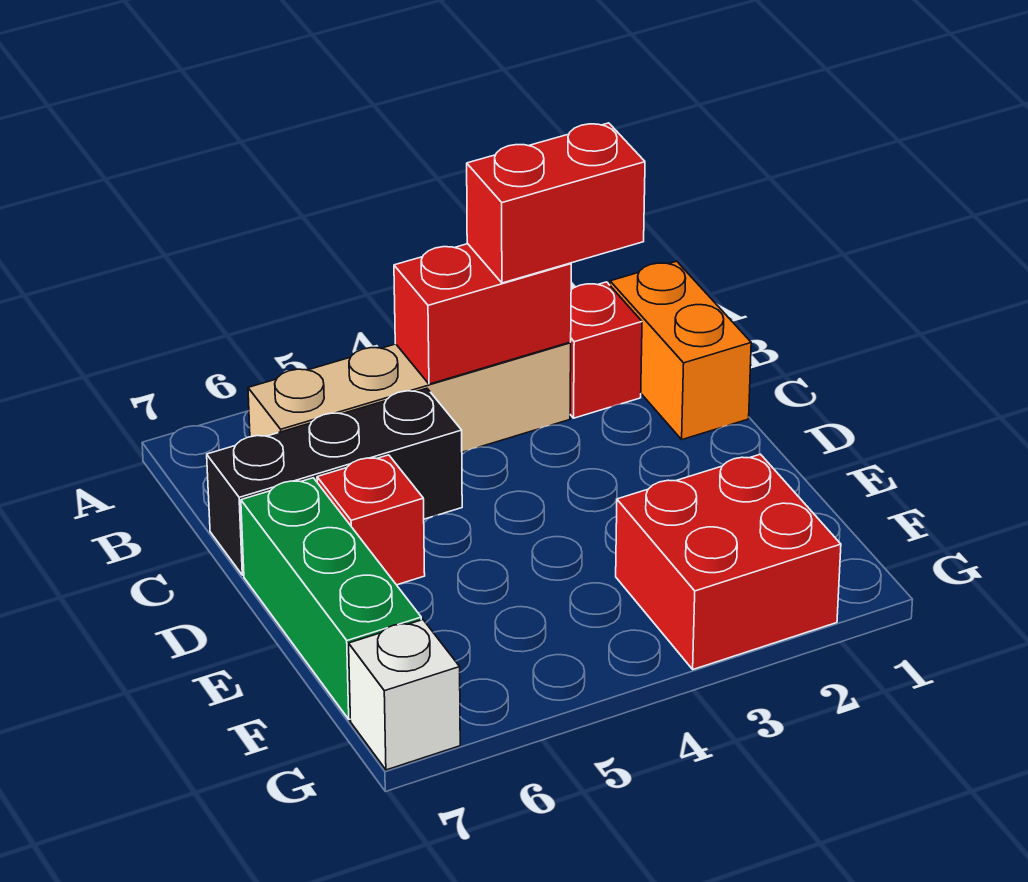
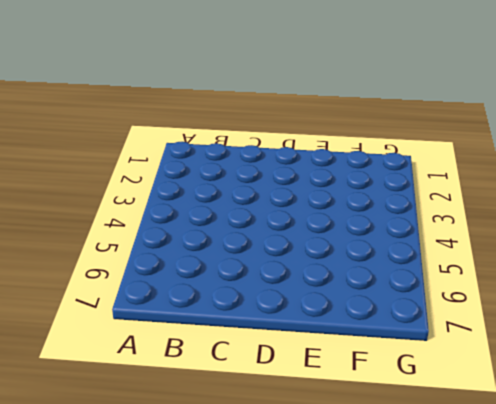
none -> orange 1x2 brick [610,261,751,440]
none -> red 1x1 brick [570,282,642,418]

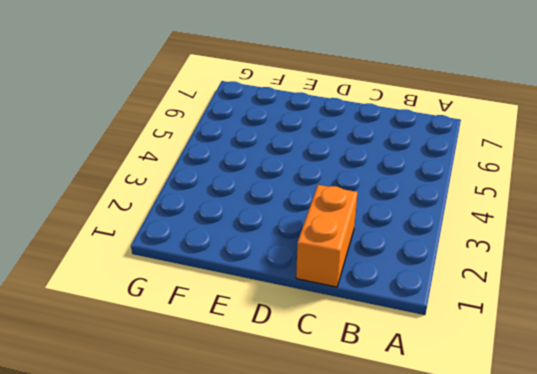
orange 1x2 brick [296,185,358,287] -> orange 1x2 brick turned to [610,261,751,440]
none -> red 1x1 brick [570,282,642,418]
none -> tan 1x4 brick [248,342,571,452]

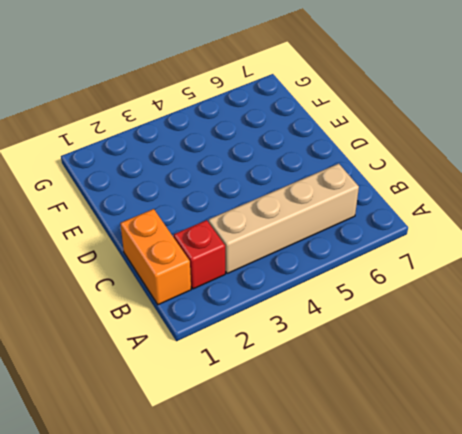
none -> black 1x3 brick [207,388,462,575]
none -> red 1x1 brick [317,455,425,585]

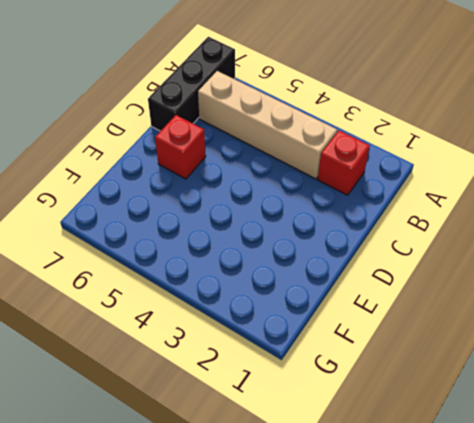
black 1x3 brick [148,37,235,131] -> black 1x3 brick turned to [207,388,462,575]
none -> orange 1x2 brick [610,261,751,440]
none -> green 1x3 brick [241,478,421,719]

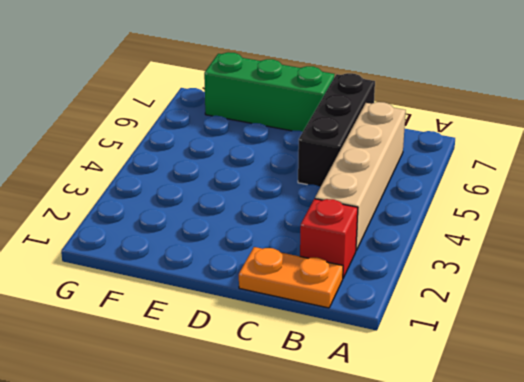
orange 1x2 plate [239,247,343,308] -> orange 1x2 brick [610,261,751,440]
none -> red 1x1 brick [317,455,425,585]
none -> red 2x2 brick [616,454,841,669]

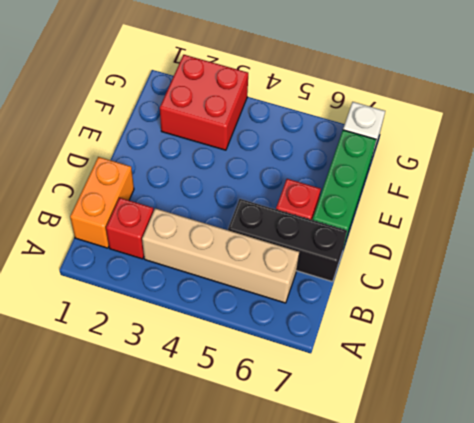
none -> red 1x2 brick [394,244,571,384]
none -> red 1x2 brick [467,123,645,283]

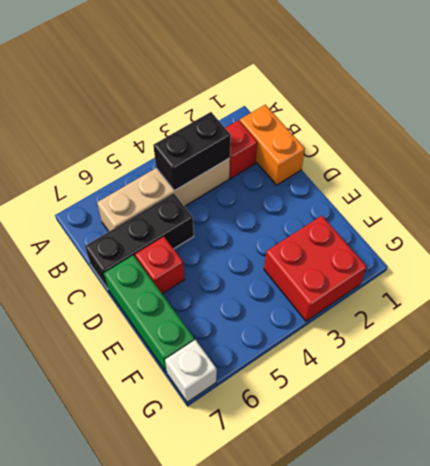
black 1x2 brick [153,112,231,191] -> red 1x2 brick [394,244,571,384]
none -> red 1x2 brick [467,123,645,283]

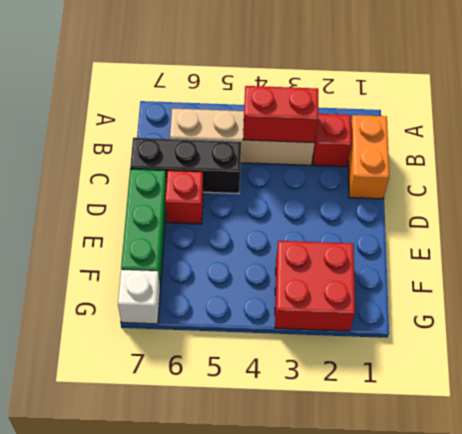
none -> red 1x2 brick [467,123,645,283]

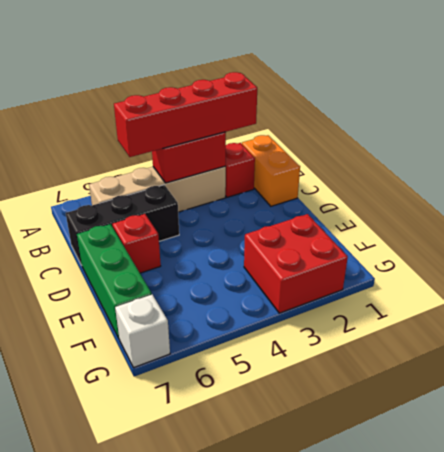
red 1x4 brick [114,72,257,157] -> red 1x2 brick [467,123,645,283]

